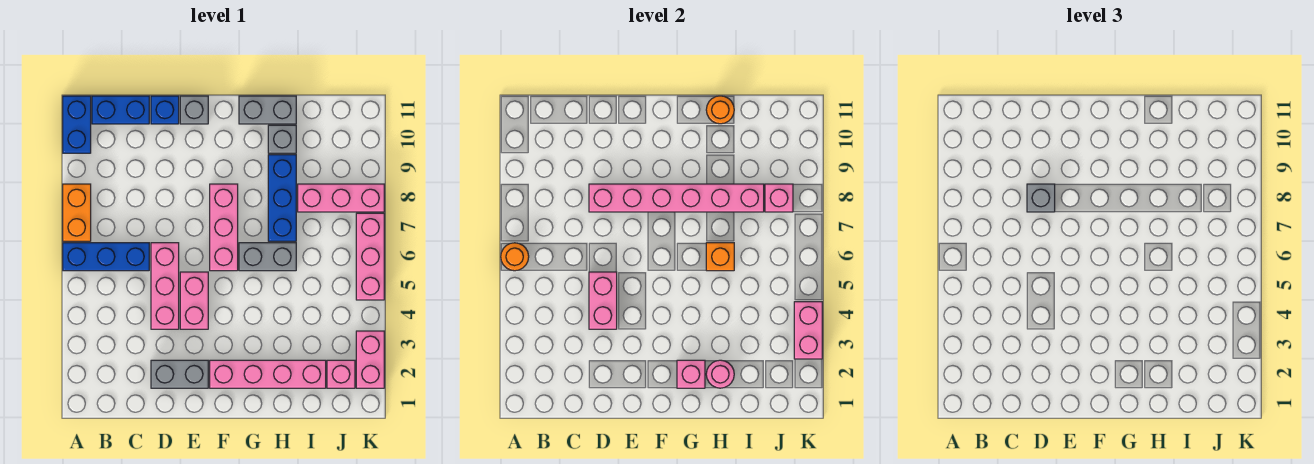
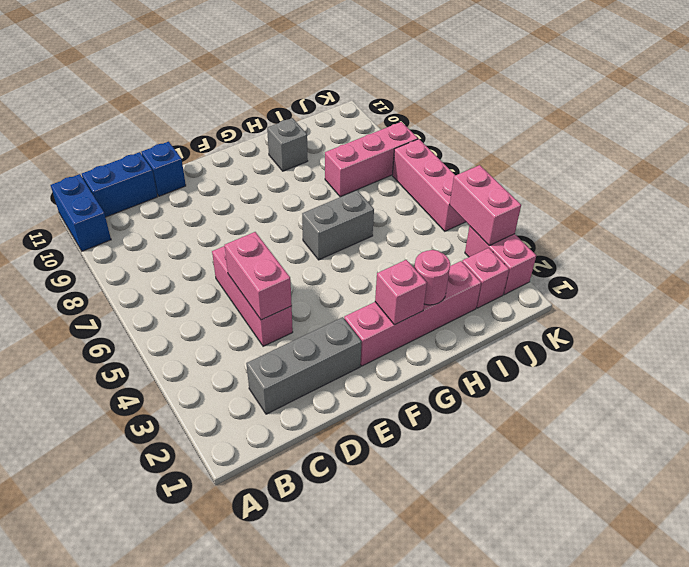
grey 1x3 brick [246,317,362,414] -> grey 1x2 brick [151,360,208,388]
none -> blue 1x3 brick [63,243,149,271]
none -> orange 1x2 brick [63,184,91,241]
none -> pink 1x2 brick [180,272,208,329]

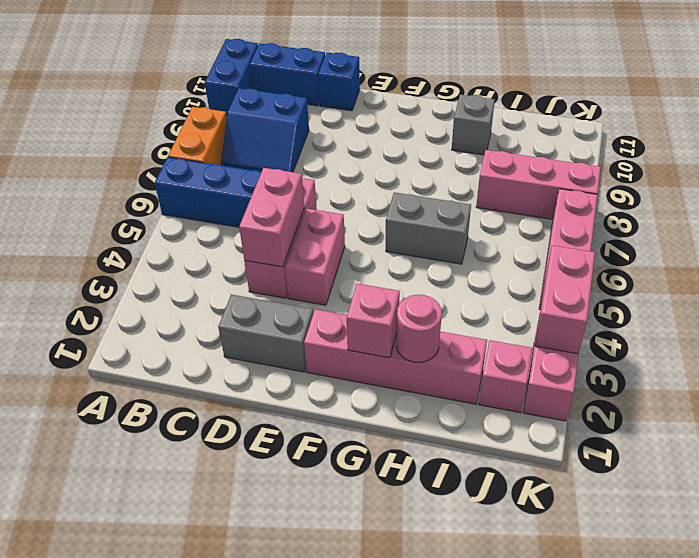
blue 2x2 slope [221,88,309,172] -> none
none -> grey 1x1 brick [180,96,208,124]
none -> pink 1x3 brick [210,184,238,271]
none -> grey 1x2 brick [239,96,296,124]

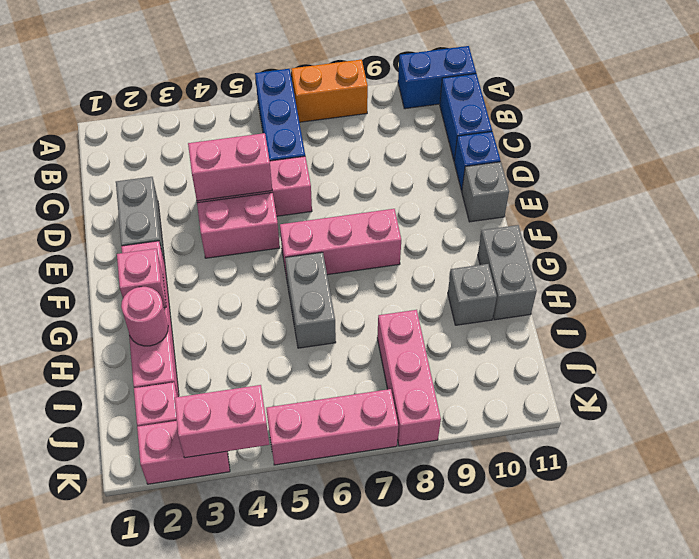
none -> blue 1x3 brick [268,155,296,241]
none -> orange 1x1 round brick [501,243,529,271]
none -> pink 1x6 brick [589,184,764,212]

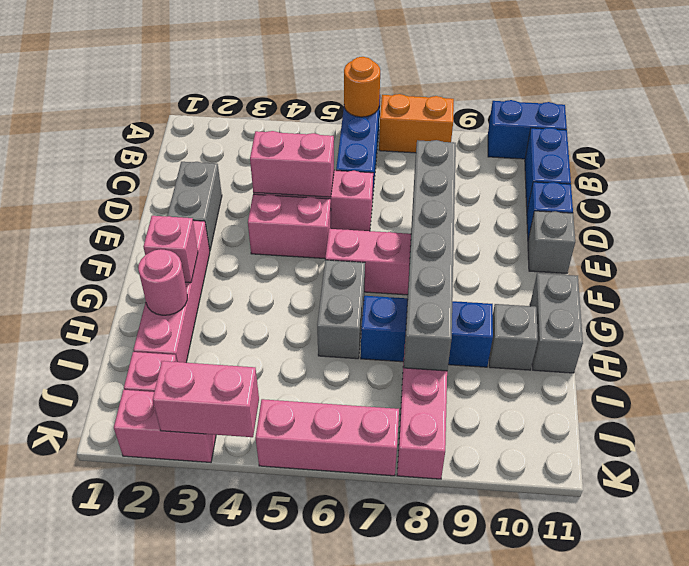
grey 1x6 brick [404,140,456,371] -> pink 1x6 brick [589,184,764,212]
none -> orange 1x1 brick [706,243,734,271]
none -> orange 1x1 round brick [706,96,734,124]
none -> pink 1x1 brick [765,184,793,212]

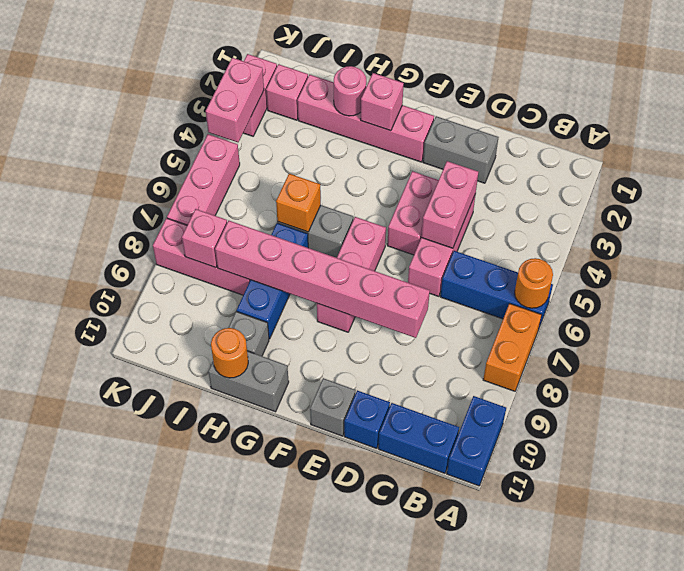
none -> grey 1x1 brick [1027,184,1055,212]

